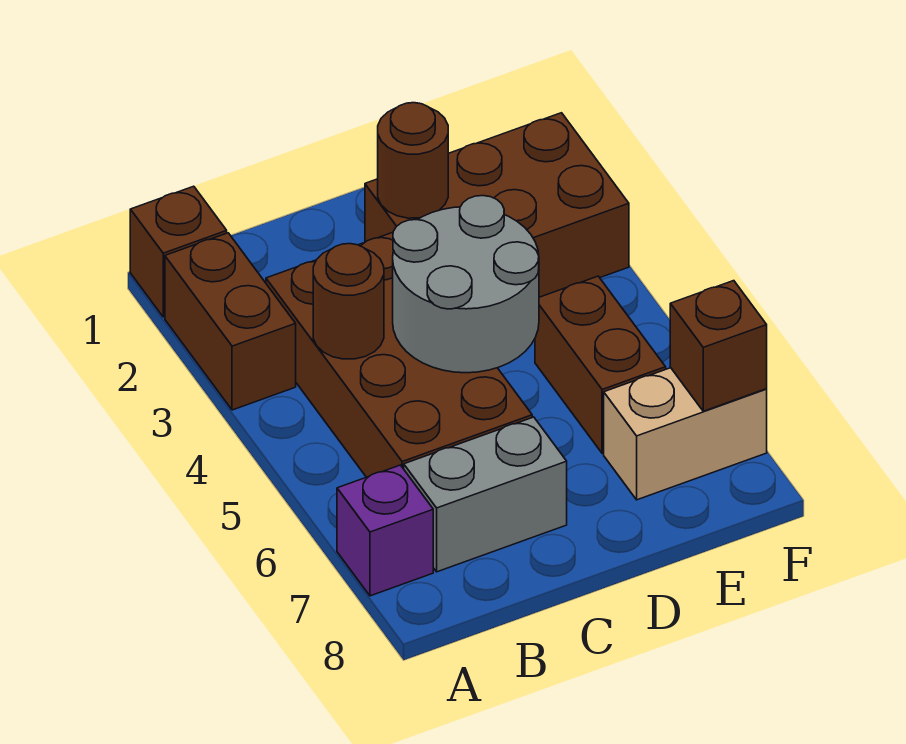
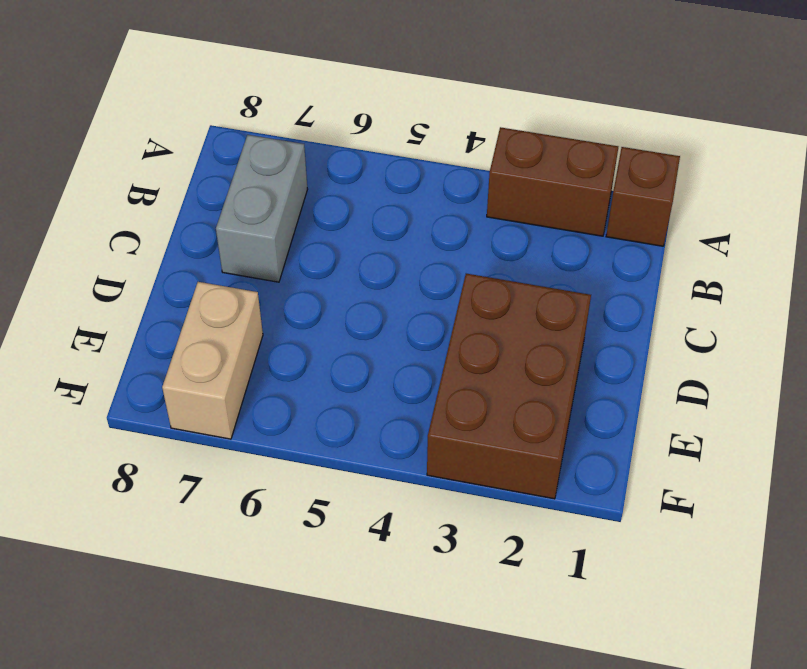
none -> purple 1x1 brick [337,465,433,596]
none -> brown 2x4 brick [266,232,532,477]
none -> brown 1x2 brick [535,276,666,453]

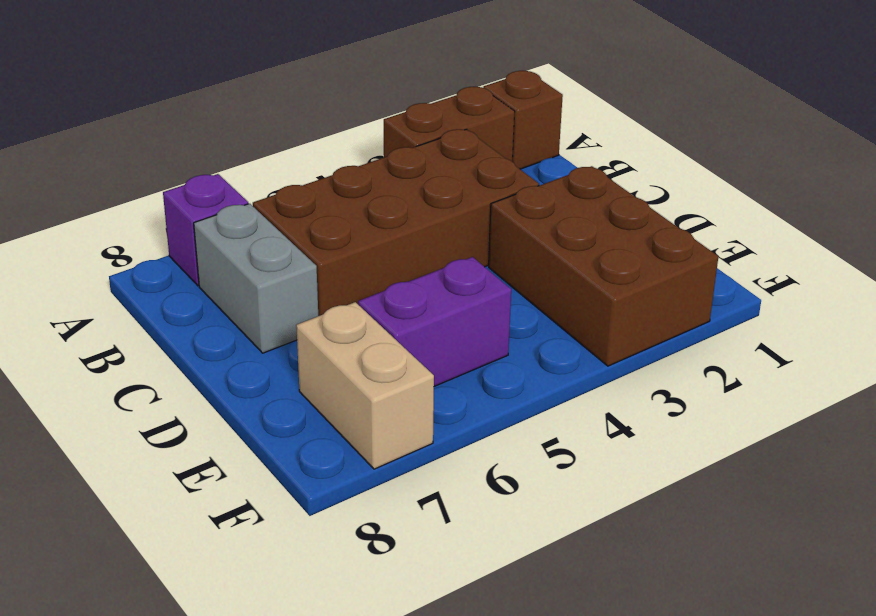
purple 1x2 brick [358,257,511,386] -> brown 1x2 brick [535,276,666,453]
none -> brown 1x1 round brick [313,244,384,359]
none -> grey 2x2 round brick [393,196,539,373]
none -> brown 1x1 round brick [378,103,448,218]

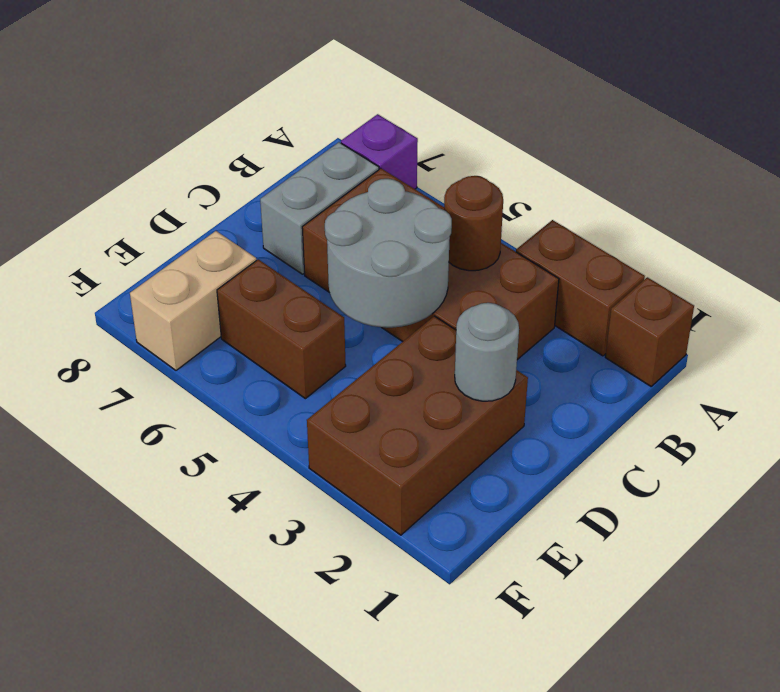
grey 1x1 round brick [455,303,519,401] -> brown 1x1 round brick [378,103,448,218]
none -> brown 1x1 brick [670,281,767,411]

